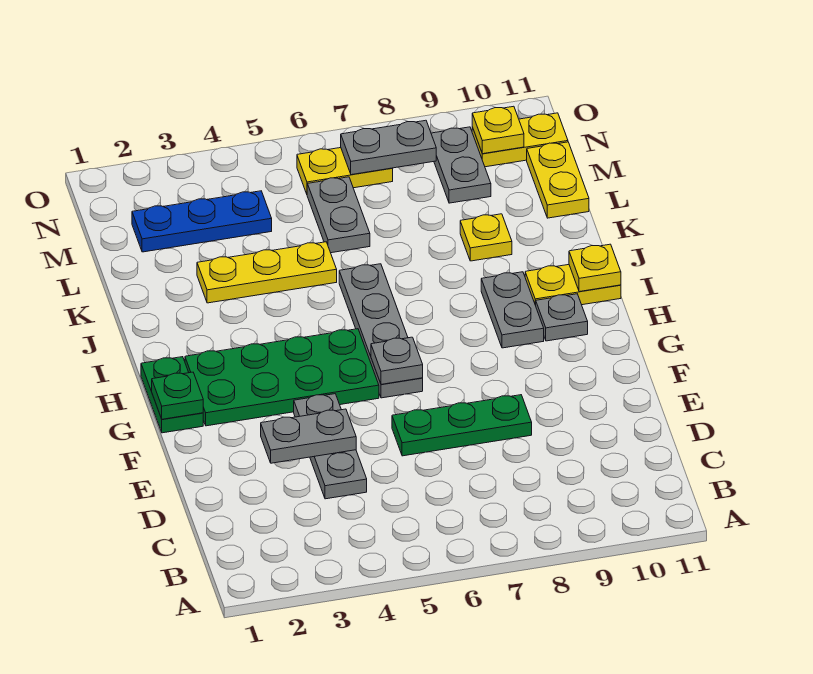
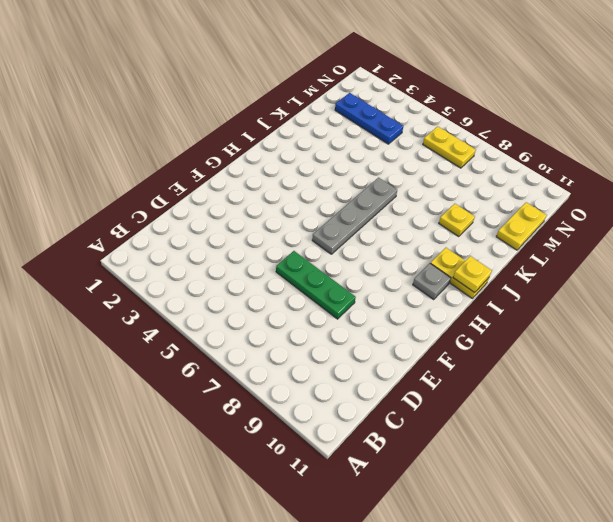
none -> grey 1x3 plate [294,394,367,499]
none -> green 1x2 plate [141,357,203,433]
none -> green 2x4 plate [185,329,379,426]

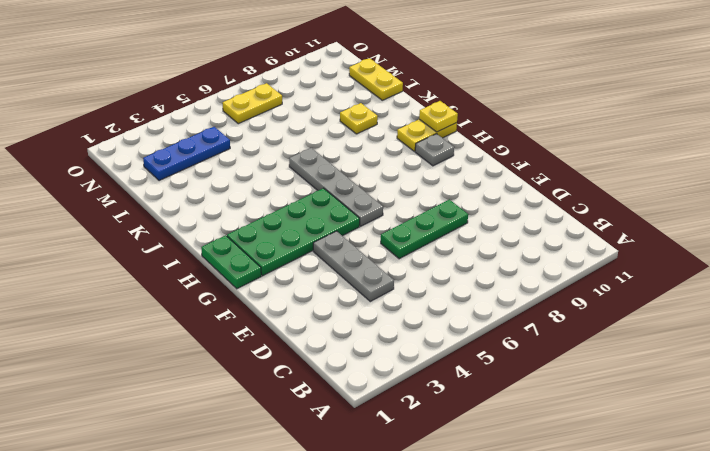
none -> grey 1x2 plate [481,272,544,348]
none -> yellow 1x3 plate [197,242,337,303]
none -> grey 1x2 plate [307,177,370,253]

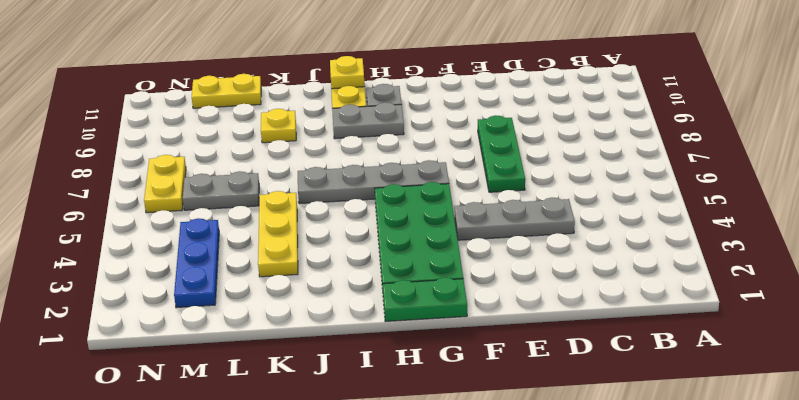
none -> grey 1x2 plate [431,127,491,203]
none -> yellow 1x2 plate [472,113,568,167]
none -> grey 1x2 plate [261,409,356,463]

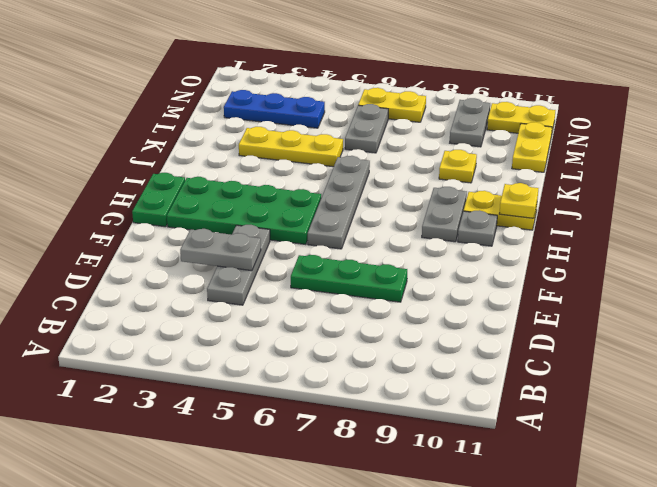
none -> green 1x1 plate [152,372,203,419]
none -> grey 1x1 plate [371,337,423,384]
none -> grey 1x2 plate [341,120,436,175]

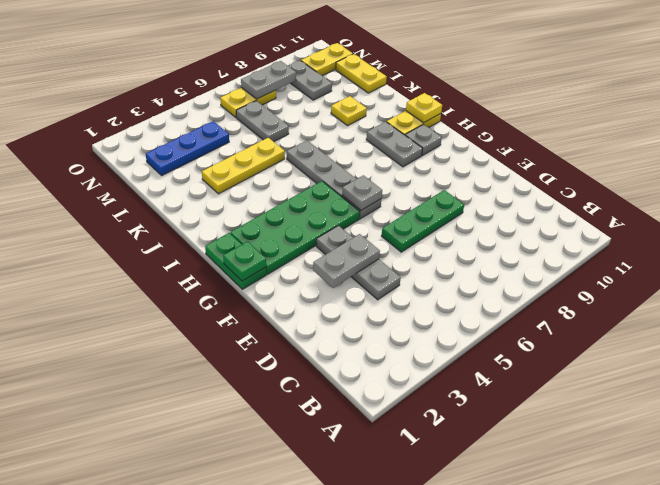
none -> yellow 1x1 plate [472,106,524,154]

